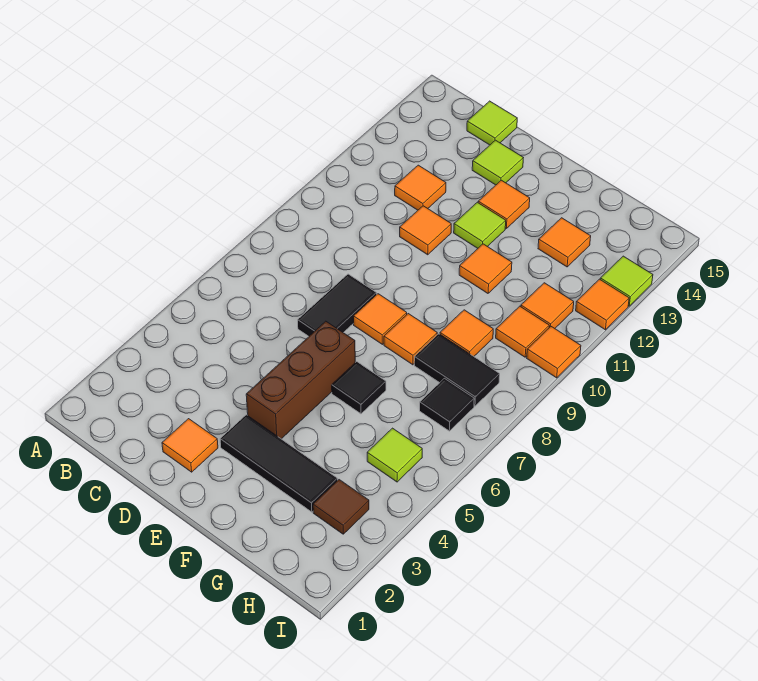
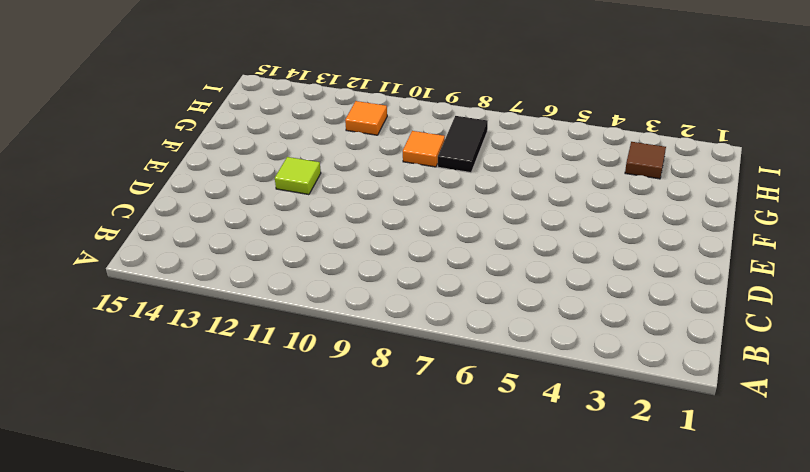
none -> orange 1x1 tile [395,165,446,210]
none -> lime 1x1 tile [467,101,517,145]
none -> orange 1x1 tile [162,419,218,472]

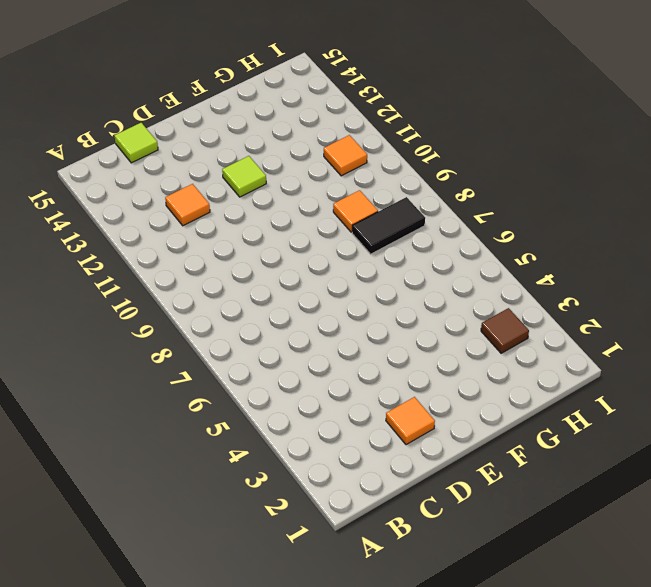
none -> black 1x2 tile [298,274,377,336]
none -> orange 1x1 tile [400,206,451,255]
none -> lime 1x1 tile [472,140,523,185]

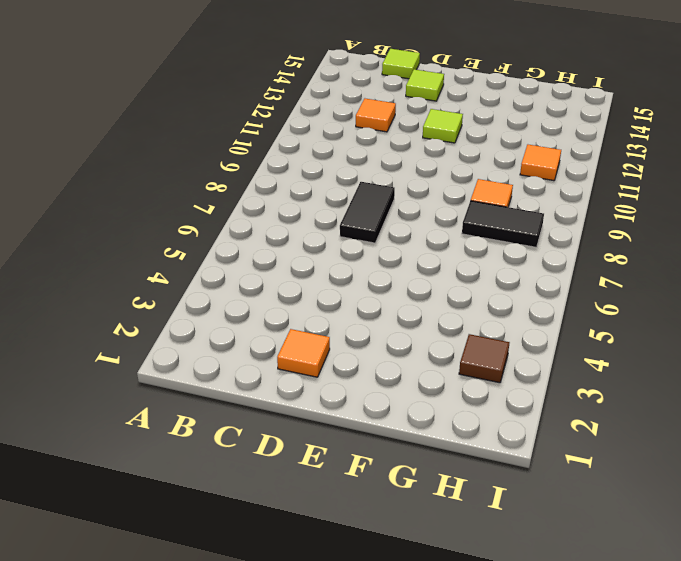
none -> orange 1x1 tile [400,206,451,255]
none -> black 1x3 tile [220,415,338,512]
none -> brown 1x3 brick [246,321,355,439]

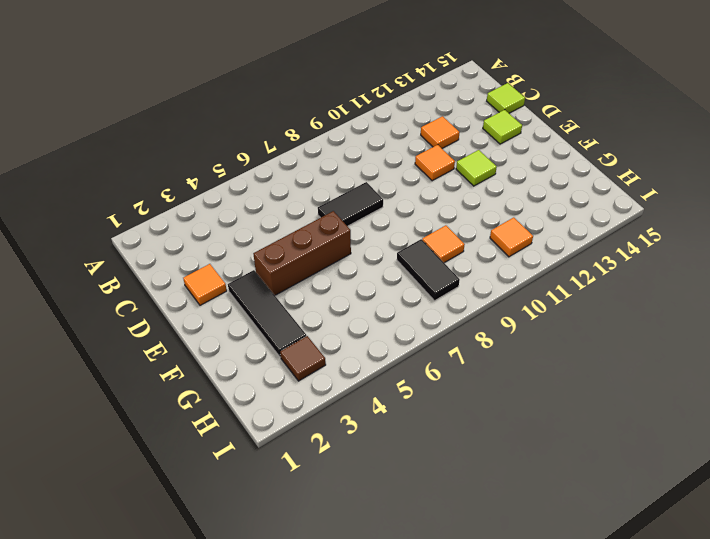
none -> orange 1x1 tile [354,294,407,344]
none -> orange 1x1 tile [478,180,530,228]
none -> black 1x1 tile [332,362,386,414]

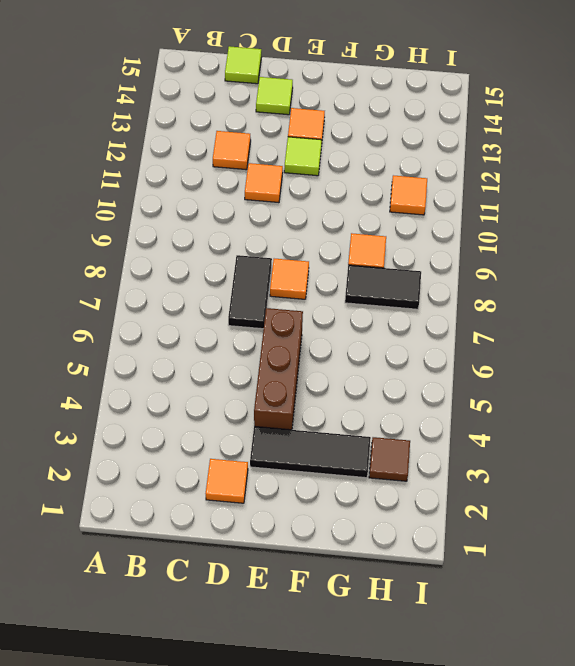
none -> black 1x1 tile [332,362,386,414]
none -> orange 1x1 tile [384,314,437,365]
none -> orange 1x1 tile [459,244,512,293]

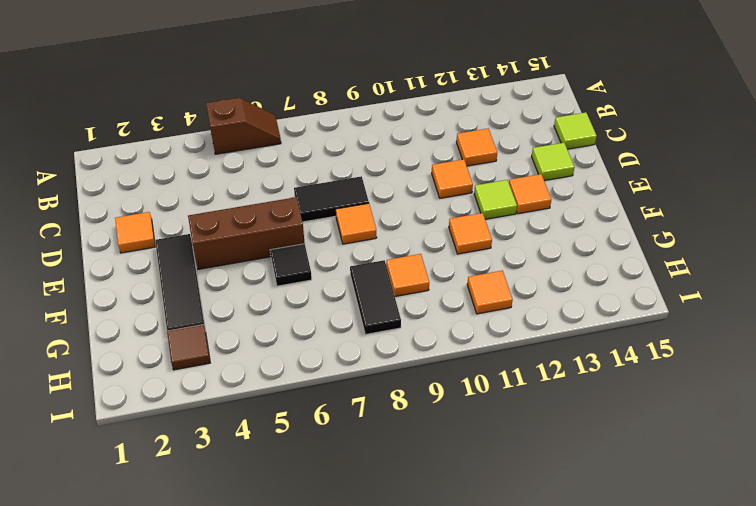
brown 1x2 slope [206,98,281,154] -> none
none -> orange 1x1 tile [384,314,437,365]
none -> orange 1x1 tile [538,218,591,267]
none -> lime 1x1 tile [367,428,422,482]

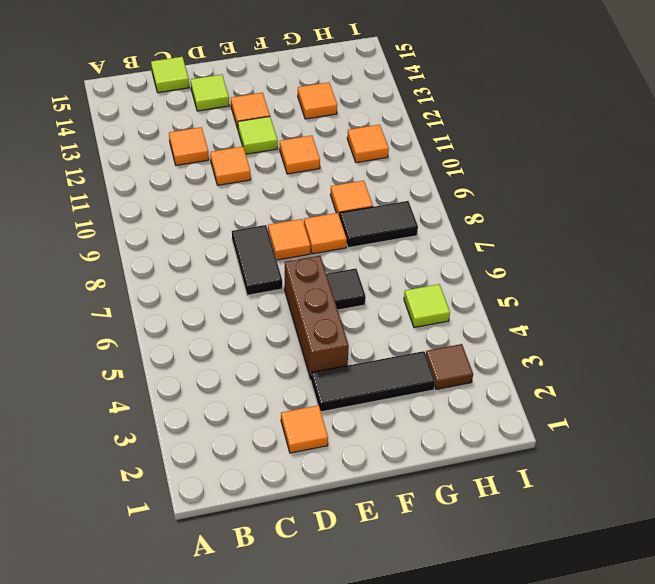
none -> black 1x1 tile [420,378,474,431]
none -> orange 1x1 tile [496,306,549,357]
none -> orange 1x1 tile [527,327,581,378]

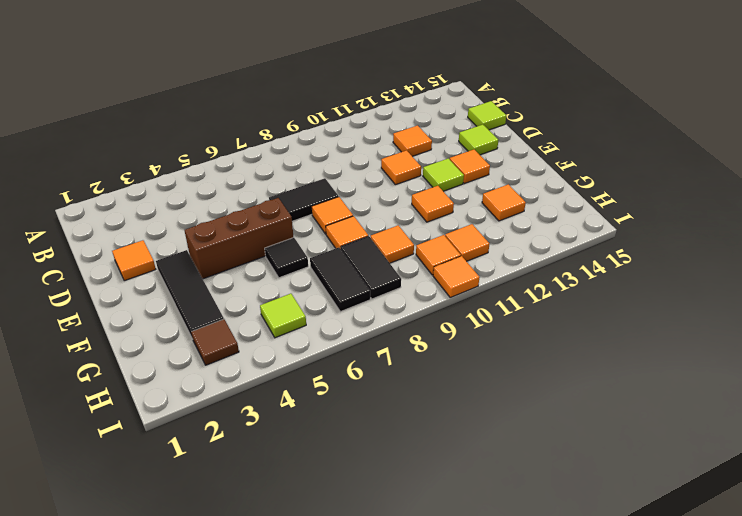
black 1x2 tile [310,248,370,312] -> black 1x1 tile [420,378,474,431]
none -> orange 1x1 tile [576,279,629,330]
none -> lime 1x1 tile [600,256,653,306]

